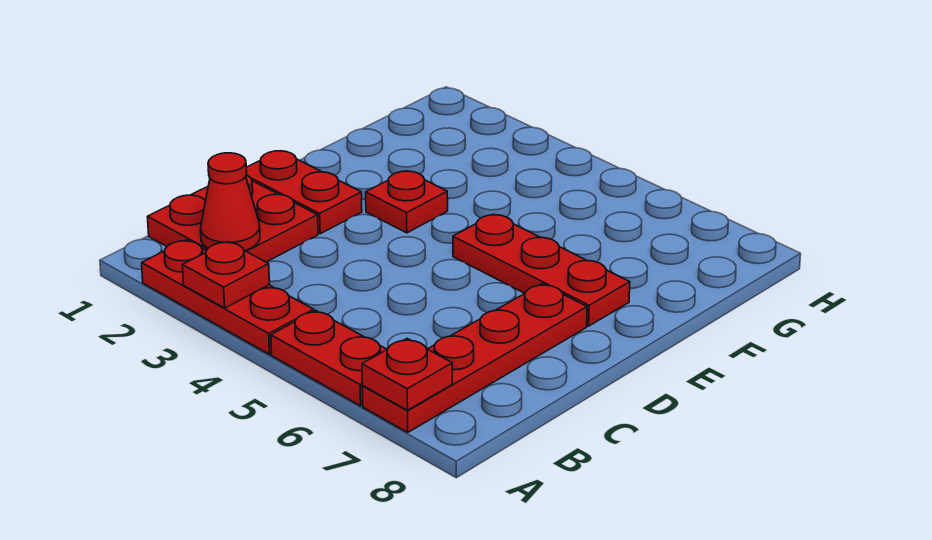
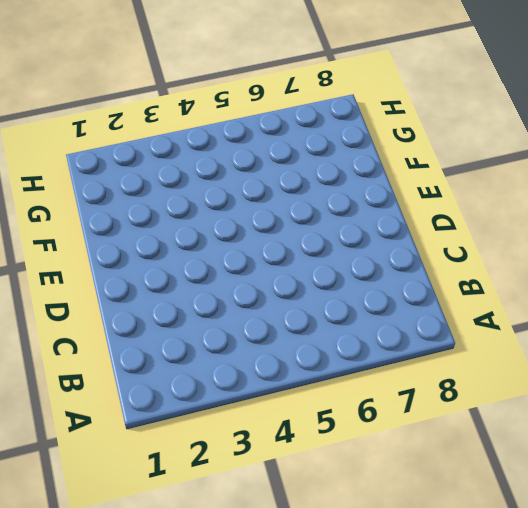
none -> red 1x3 plate [142,240,314,354]
none -> red 1x2 plate [271,311,387,406]

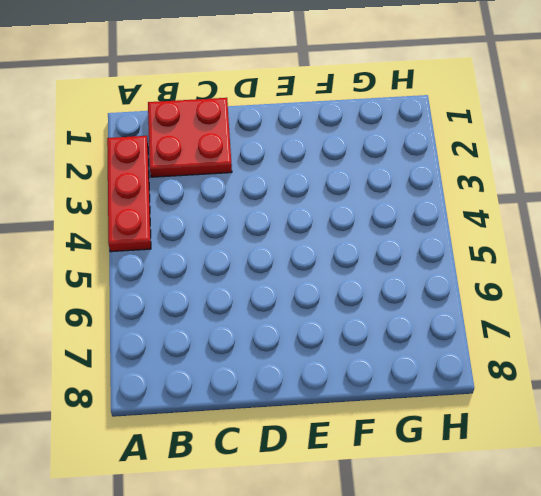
none -> red 1x2 plate [271,311,387,406]
none -> red 1x4 plate [362,284,587,432]

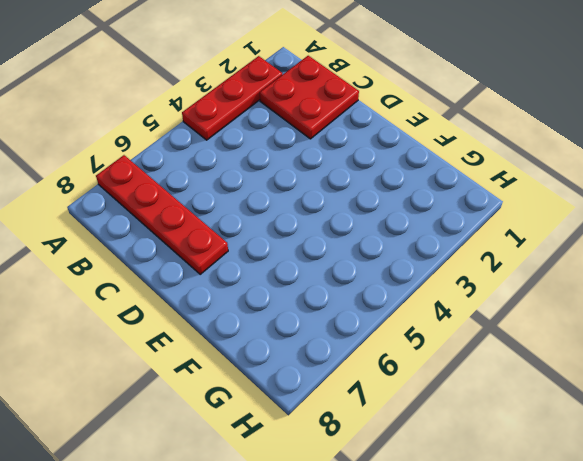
none -> red 1x2 plate [271,311,387,406]
none -> red 1x2 plate [246,151,362,234]

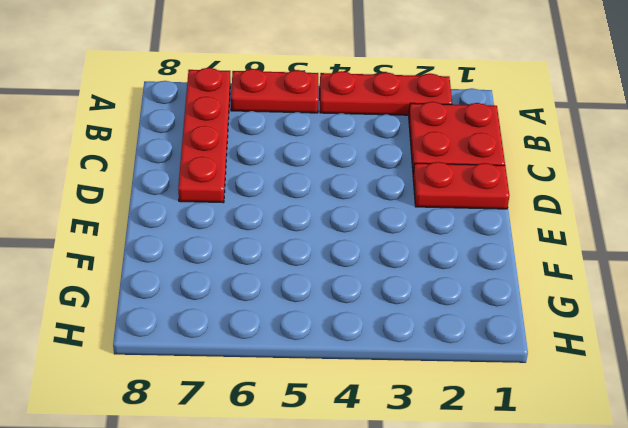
none -> red 1x1 plate [366,171,448,233]
none -> red 1x3 plate [453,214,630,326]

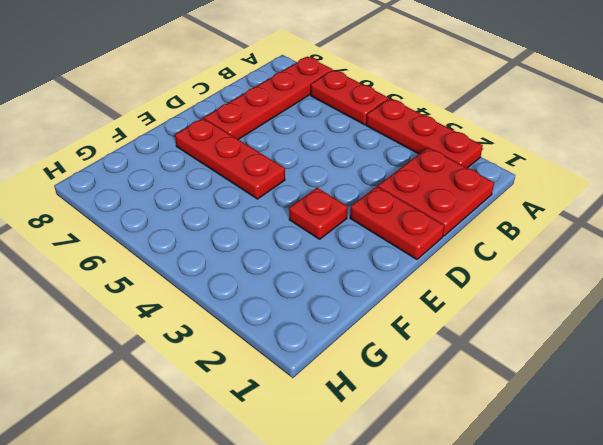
none -> red 1x1 plate [183,242,270,308]
none -> red 1x1 plate [362,339,452,410]

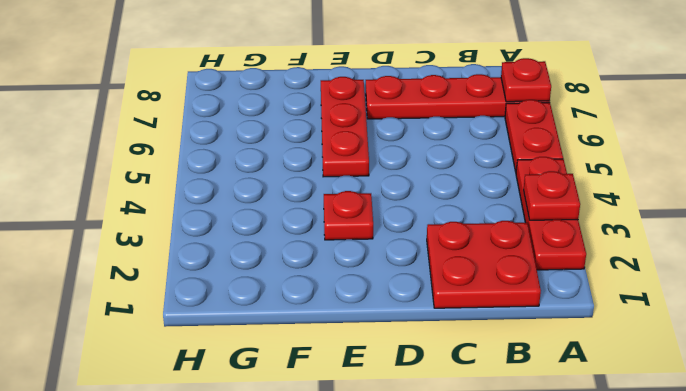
none -> red 1x2 plate [246,151,362,234]
none -> red 1x1 cone [200,153,260,251]

